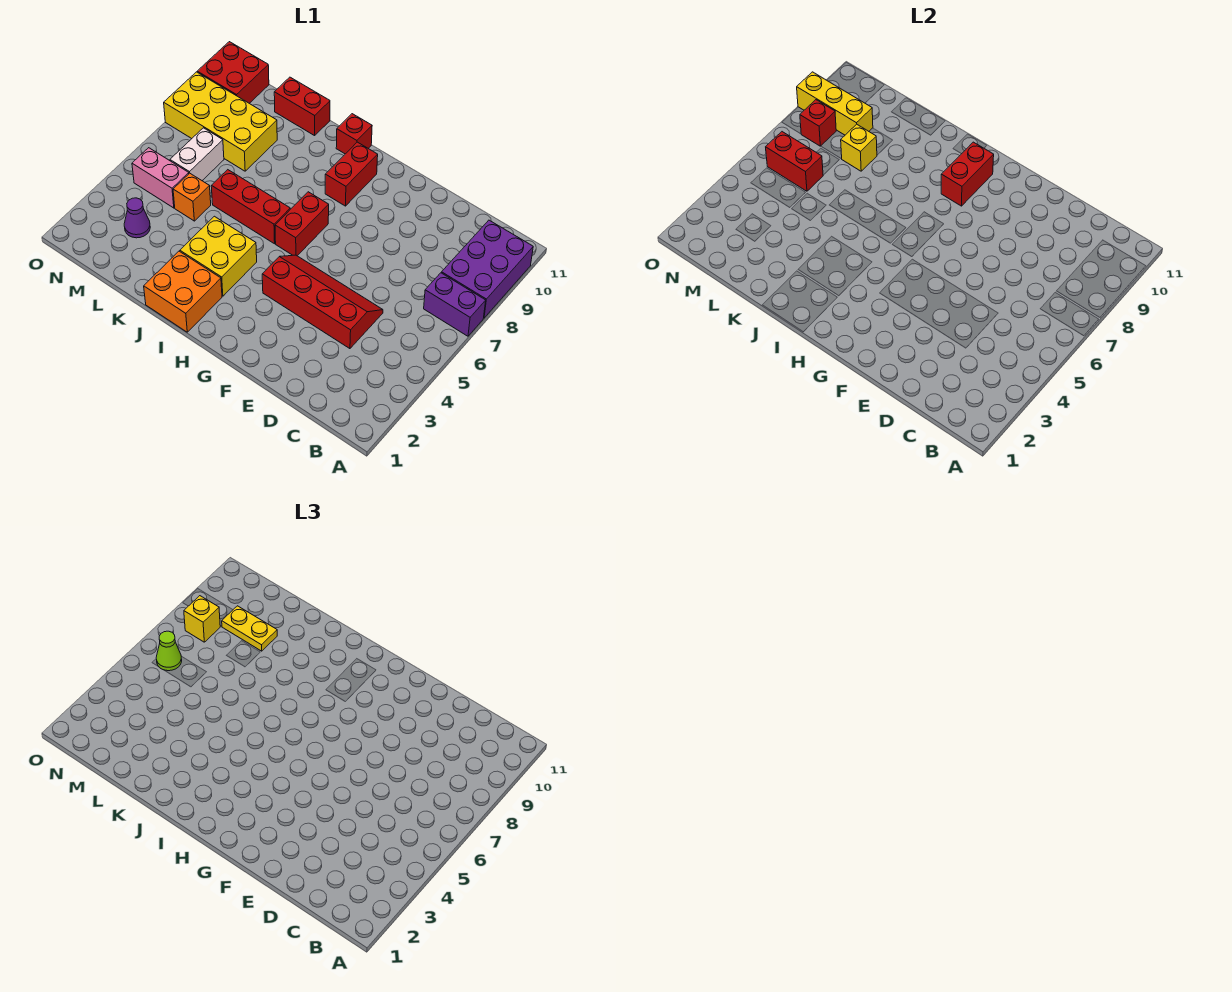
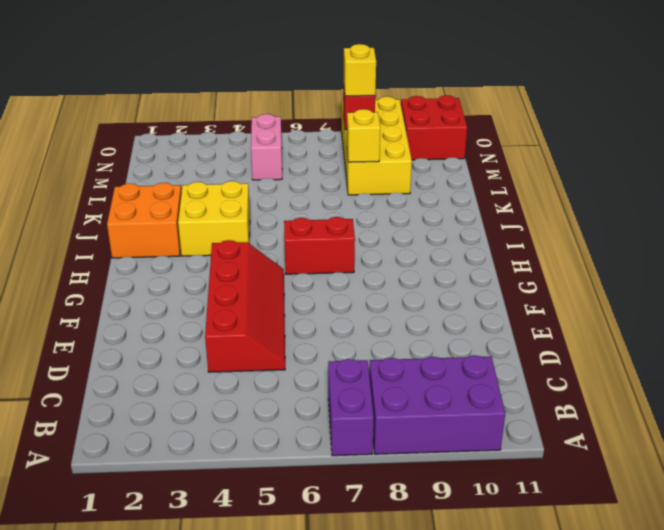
none -> red 1x2 brick [325,142,378,206]
none -> red 1x3 brick [211,170,290,244]
none -> red 1x1 brick [336,114,372,154]

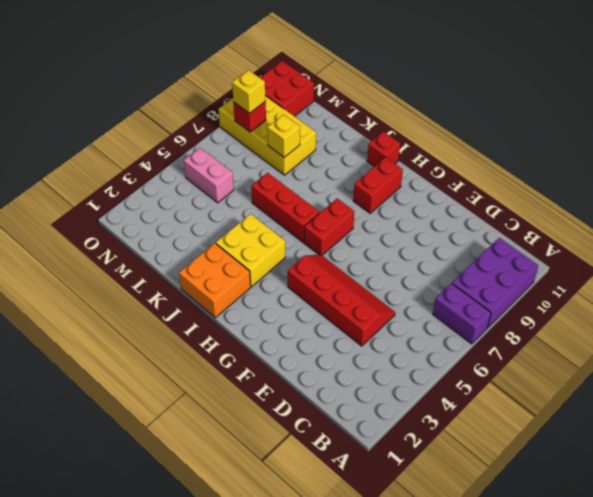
none -> red 1x2 brick [274,77,330,136]
none -> orange 1x1 brick [173,173,211,221]
none -> purple 1x1 cone [124,198,150,238]

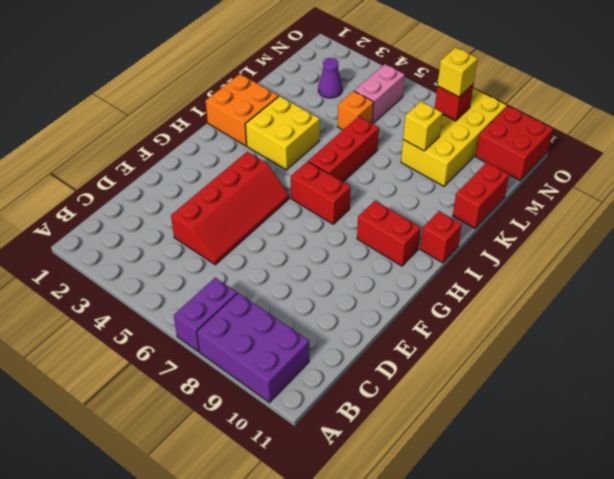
none -> white 1x2 brick [170,128,224,180]
none -> red 1x2 brick [941,142,994,206]
none -> red 1x2 brick [766,132,823,191]

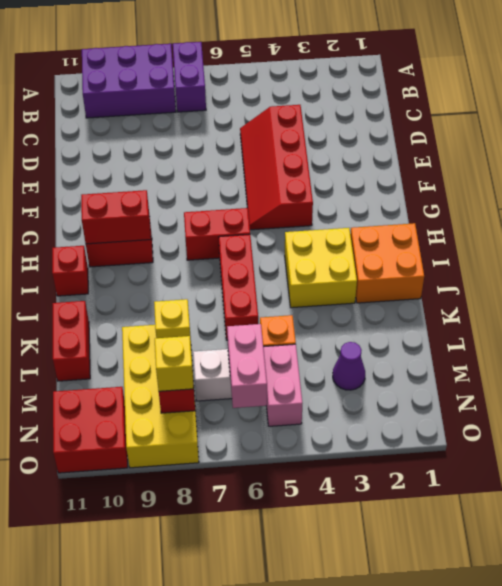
pink 1x2 brick [227,324,267,408] -> red 1x2 brick [766,132,823,191]
none -> yellow 1x3 brick [797,72,873,135]
none -> yellow 1x2 plate [222,606,277,651]
none -> lime 1x1 cone [156,631,182,671]

